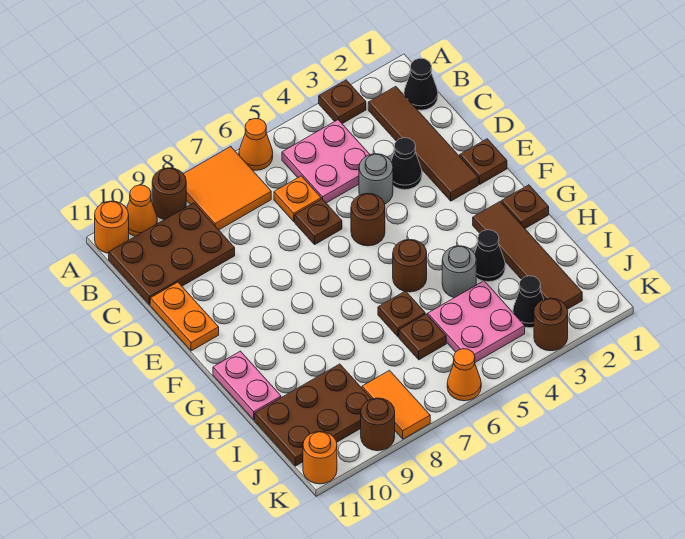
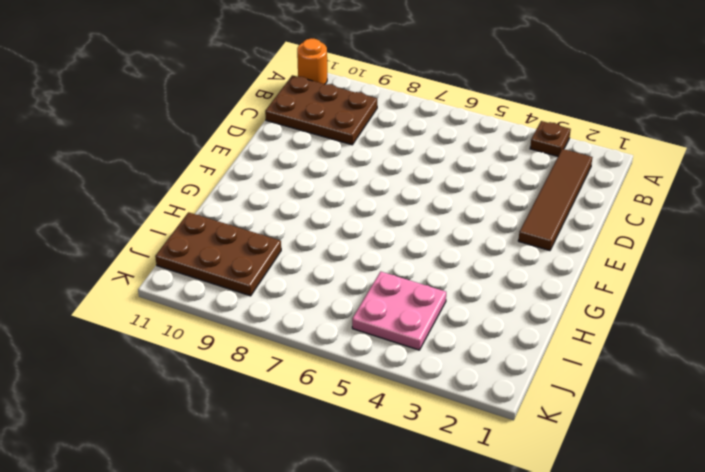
none -> orange 1x1 cone [239,119,273,170]
none -> orange 2x2 tile [184,147,271,230]
none -> brown 1x1 round brick [152,168,186,220]
none -> orange 1x1 cone [127,185,157,236]

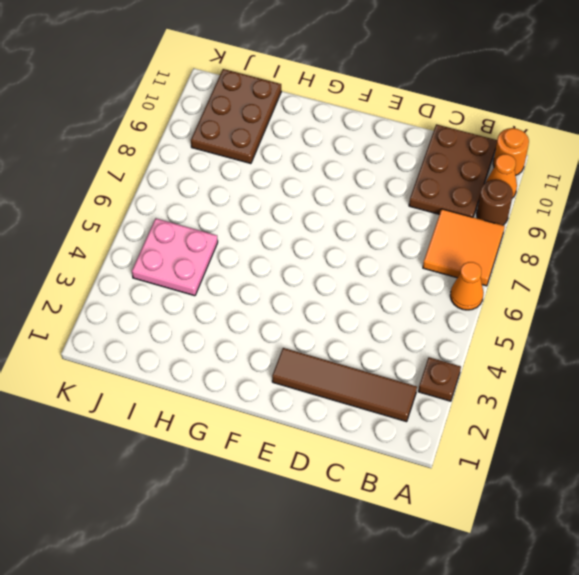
none -> black 1x1 cone [404,58,438,110]
none -> pink 2x2 plate [282,120,370,203]
none -> orange 1x1 plate [274,176,321,221]
none -> black 1x1 cone [391,138,422,190]

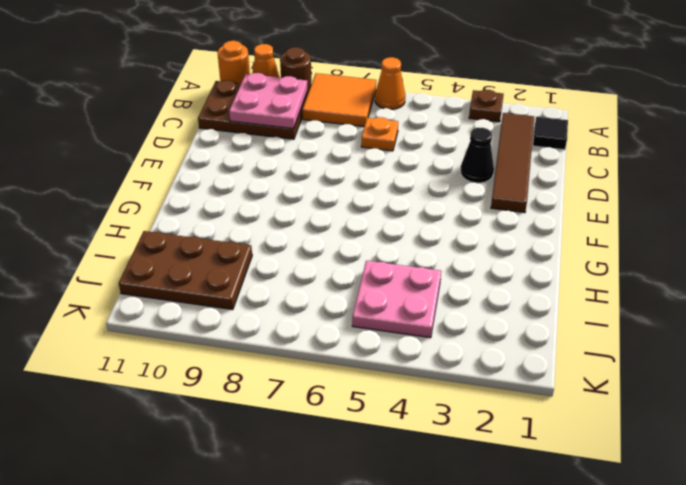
black 1x1 tile [533,117,568,150] -> black 1x1 cone [404,58,438,110]
pink 2x2 plate [229,73,307,129] -> pink 2x2 plate moved to [282,120,370,203]
none -> grey 1x1 round brick [359,154,393,204]
none -> brown 1x1 plate [295,199,342,244]
none -> orange 1x2 plate [150,282,219,351]
none -> brown 1x1 plate [460,139,507,184]

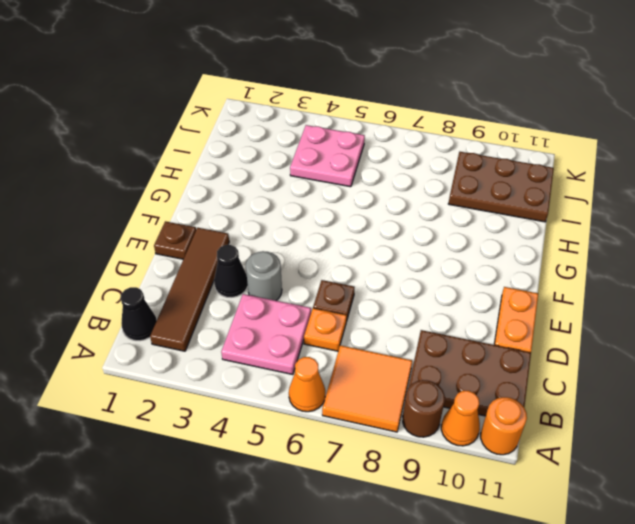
none -> brown 1x1 plate [319,80,366,124]
none -> brown 1x1 round brick [351,193,385,246]
none -> brown 1x1 plate [501,185,549,228]
none -> brown 1x4 tile [473,202,582,309]

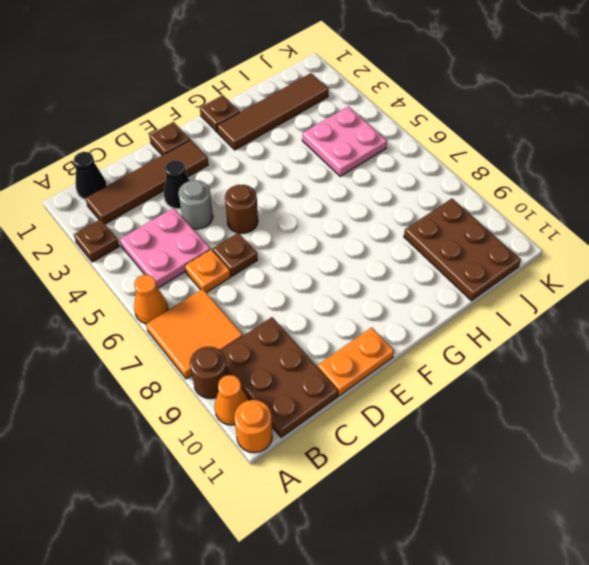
none -> brown 1x1 round brick [393,240,427,292]
none -> pink 1x2 plate [213,351,281,420]
none -> black 1x1 cone [474,230,505,282]
none -> grey 1x1 round brick [442,246,476,298]

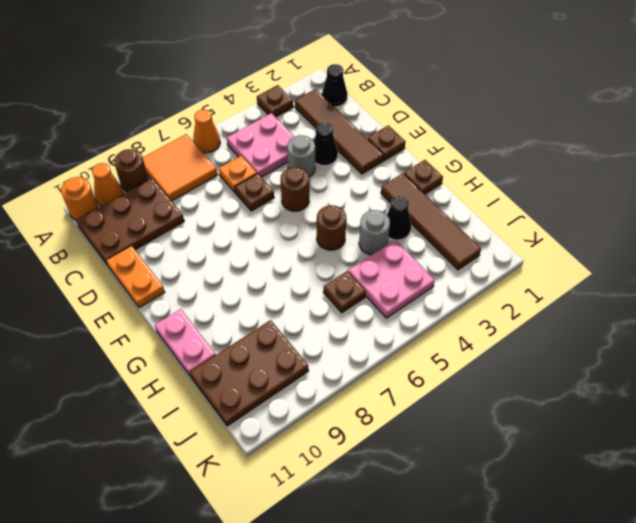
none -> brown 1x1 plate [378,291,425,337]
none -> black 1x1 cone [513,276,544,328]
none -> orange 1x2 tile [362,370,430,439]
none -> brown 1x1 round brick [534,298,568,351]

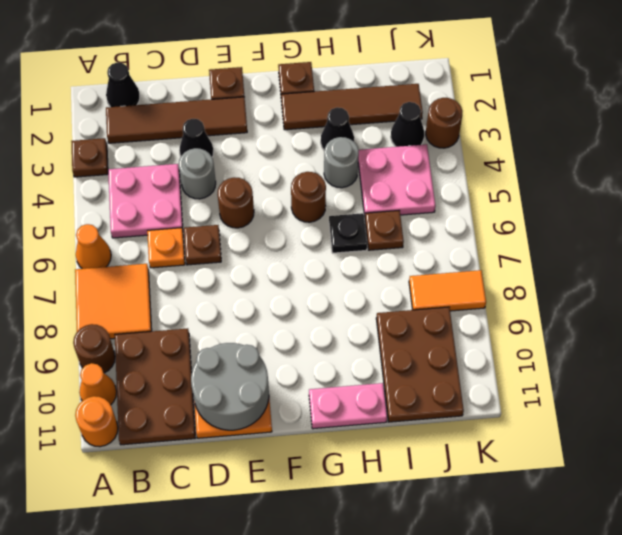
grey 2x2 round brick [191,343,269,430] -> none
black 1x1 plate [329,213,367,253] -> brown 1x1 plate [378,291,425,337]
none -> orange 1x1 cone [447,349,481,401]
none -> brown 1x1 round brick [361,398,395,451]
none -> orange 1x1 round brick [303,431,337,484]

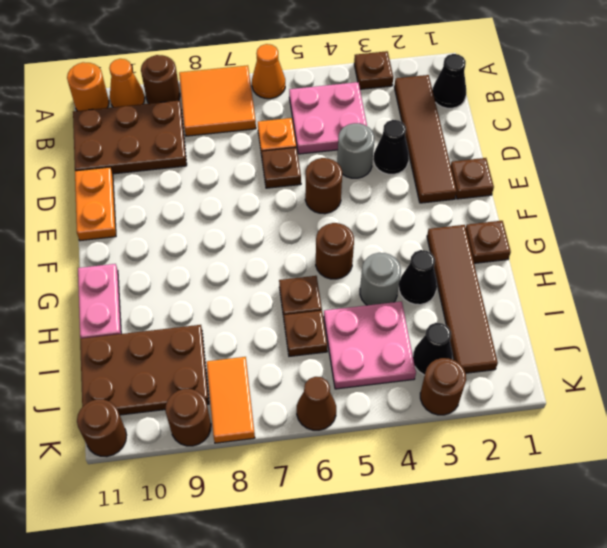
brown 1x1 cone [297,377,336,430] -> orange 1x1 cone [447,349,481,401]
brown 1x1 round brick [77,399,127,457] -> orange 1x1 round brick [303,431,337,484]

